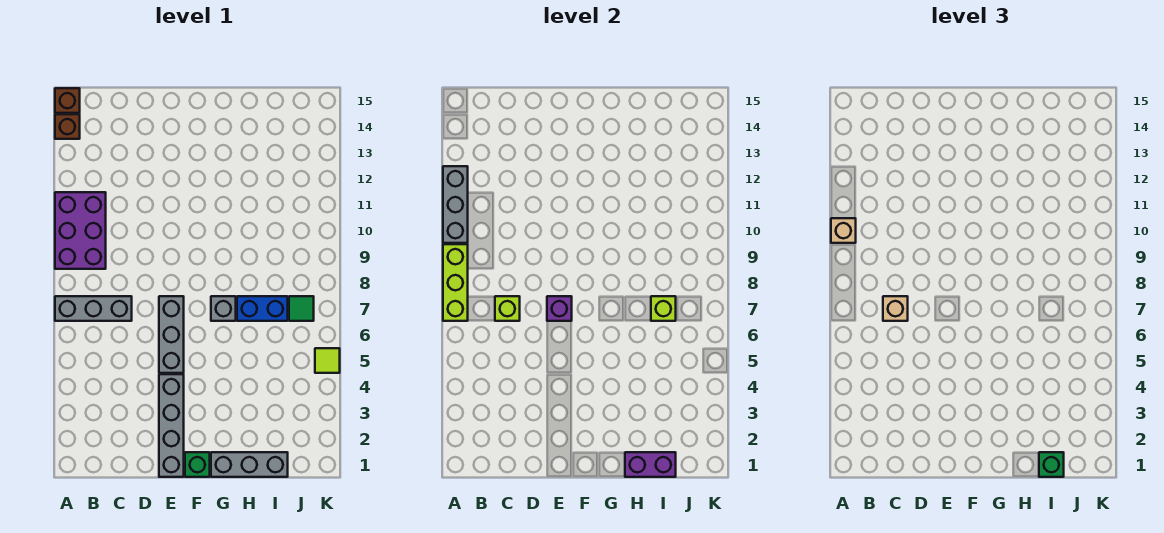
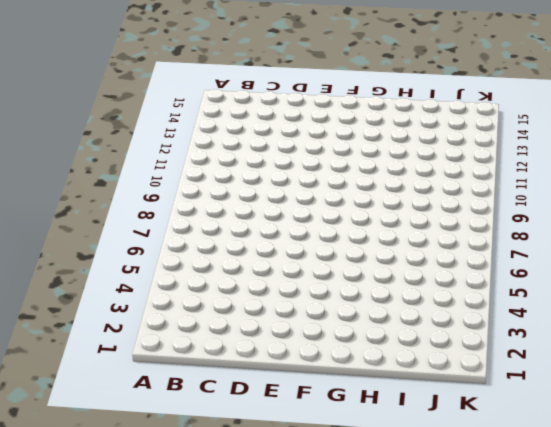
none -> grey 1x3 brick [55,296,132,321]
none -> purple 2x3 brick [55,192,106,269]
none -> brown 1x1 brick [55,114,80,139]

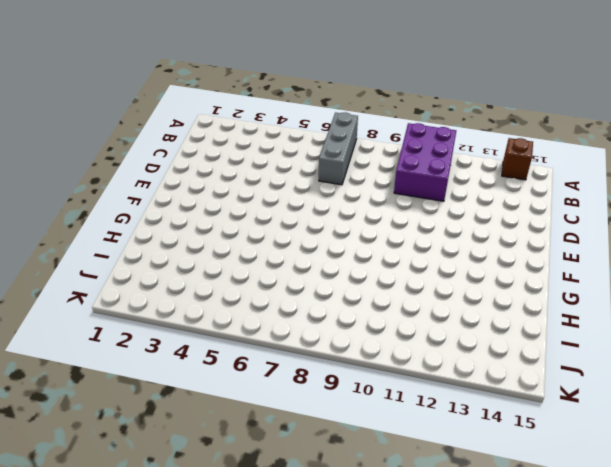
purple 2x3 brick [394,123,456,201] -> purple 2x3 brick turned to [55,192,106,269]
none -> brown 1x1 brick [55,88,80,113]
none -> grey 1x4 brick [159,374,184,477]
none -> grey 1x3 brick [159,296,184,373]

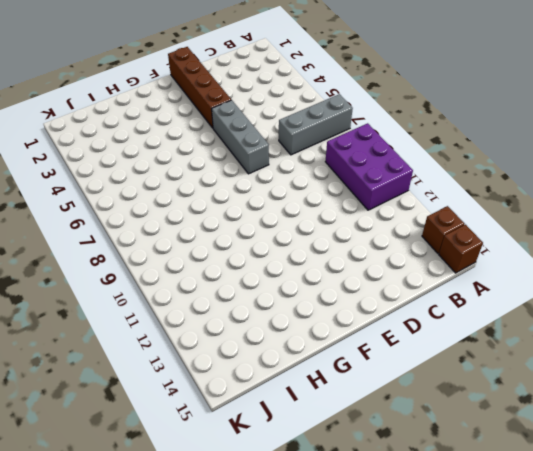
brown 1x4 brick [168,47,231,128] -> grey 1x4 brick [159,374,184,477]
none -> green 1x1 brick [185,452,210,477]
none -> grey 1x3 brick [211,452,288,477]
none -> grey 1x1 brick [211,296,236,321]

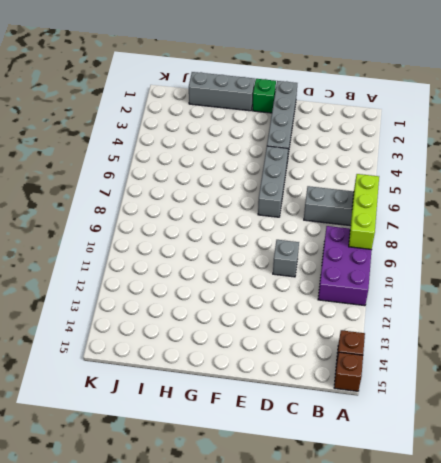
grey 1x1 brick [273,240,299,277] -> grey 1x1 brick moved to [211,296,236,321]
none -> blue 1x2 brick [237,296,288,321]
none -> green 1x1 tile [289,296,314,321]
none -> lime 1x1 tile [315,348,340,373]

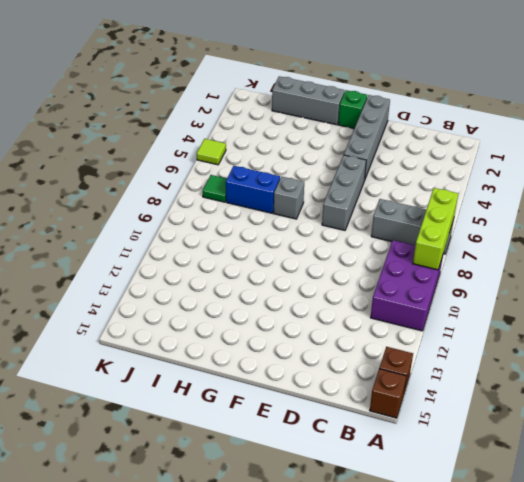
none -> grey 1x3 brick [443,166,468,243]
none -> lime 1x1 brick [495,296,520,321]
none -> purple 1x1 brick [547,296,572,321]

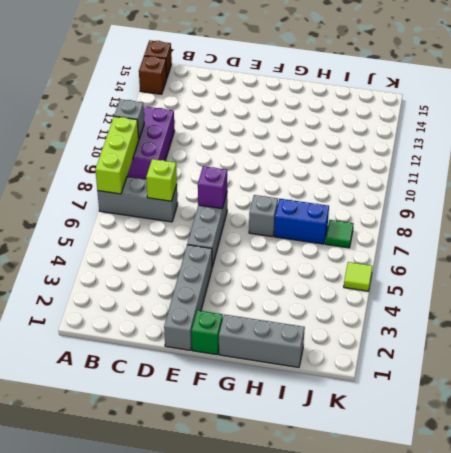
grey 1x1 brick [114,99,144,138] -> grey 1x3 brick [443,166,468,243]
none -> purple 1x2 brick [625,452,676,477]
none -> lime 1x1 brick [651,296,676,321]
none -> tan 1x1 brick [831,218,856,243]

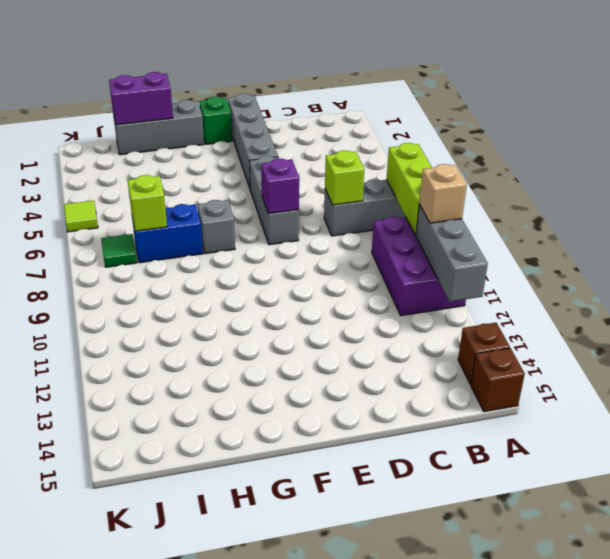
none -> tan 1x1 brick [883,296,908,321]
none -> green 1x1 brick [1039,452,1064,477]

